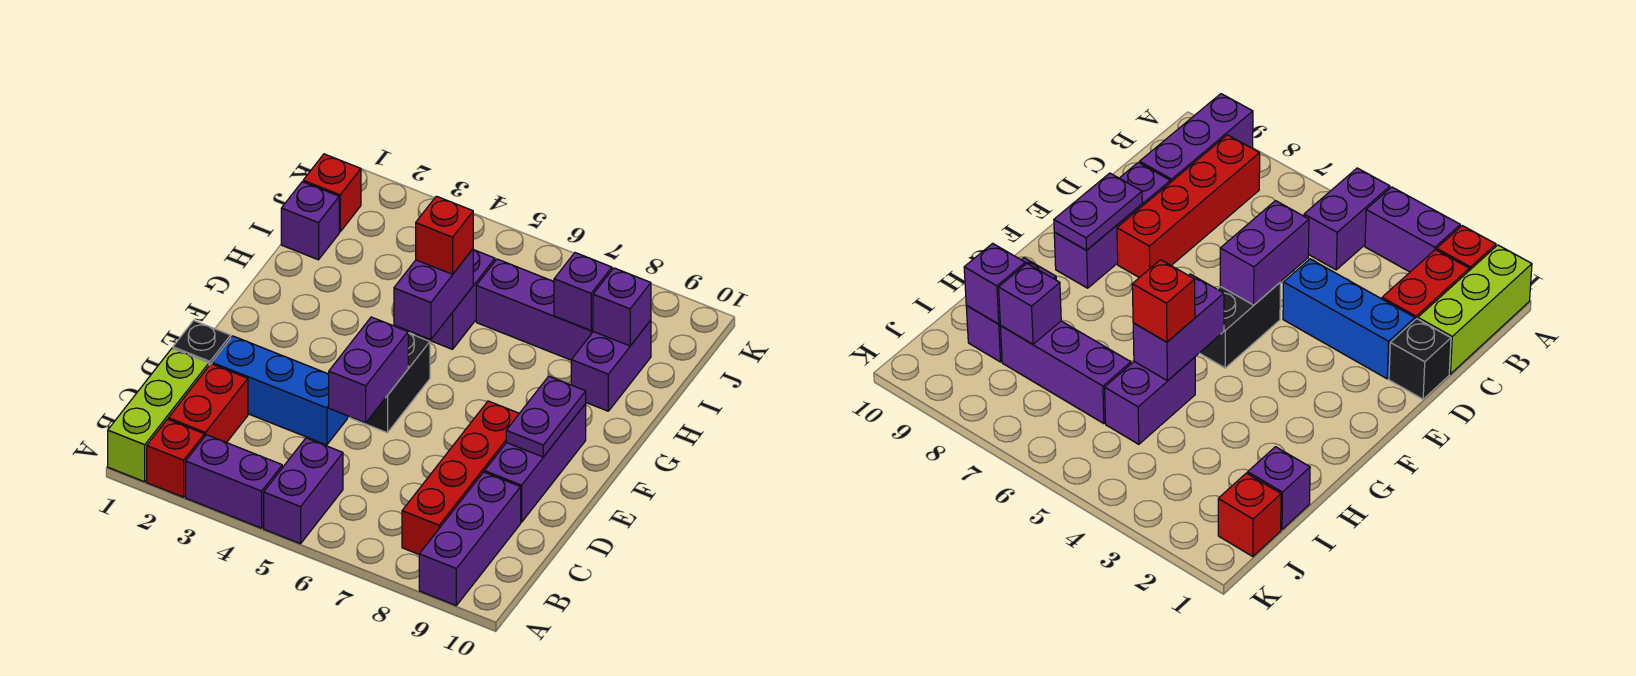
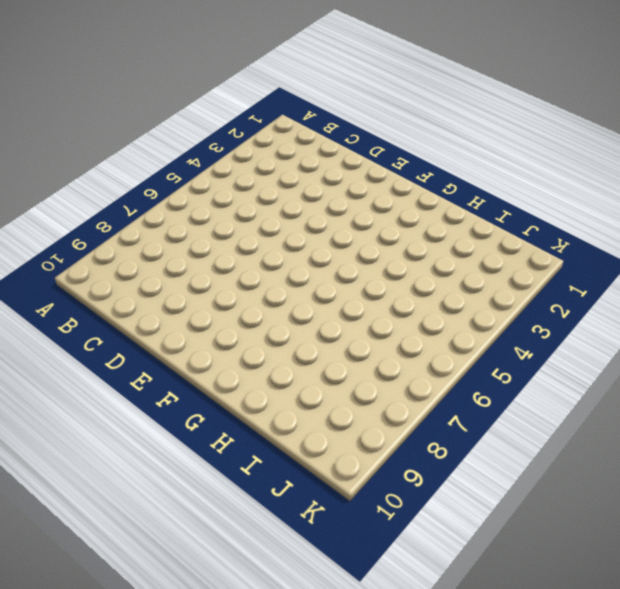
none -> lime 1x3 brick [108,348,209,482]
none -> red 1x1 brick [147,419,204,497]
none -> purple 1x2 brick [186,435,282,528]

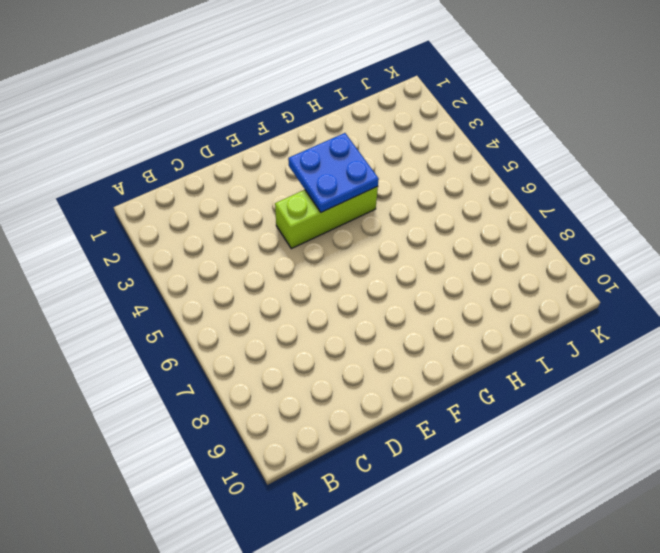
lime 1x3 brick [275,186,378,249] -> lime 1x3 brick moved to [108,348,209,482]
blue 2x2 plate [288,133,379,212] -> none
none -> red 1x1 brick [147,419,204,497]
none -> purple 1x2 brick [186,435,282,528]
none -> purple 1x2 brick [264,438,343,544]

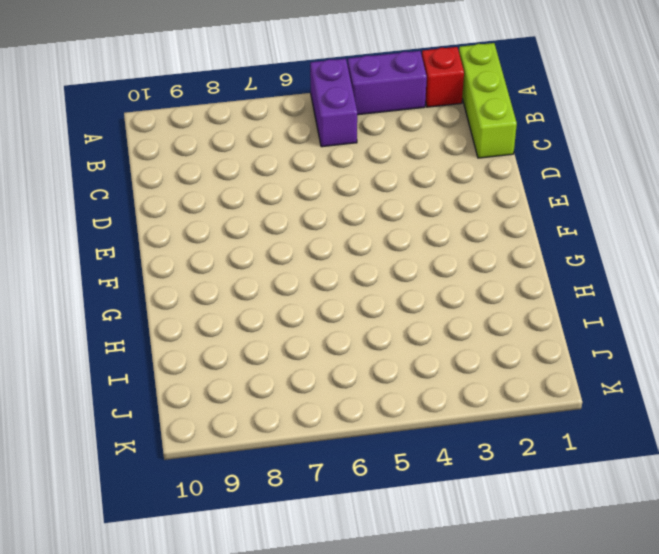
none -> purple 1x3 brick [419,472,521,605]
none -> red 1x2 brick [168,364,248,443]
none -> red 1x4 brick [402,401,519,554]

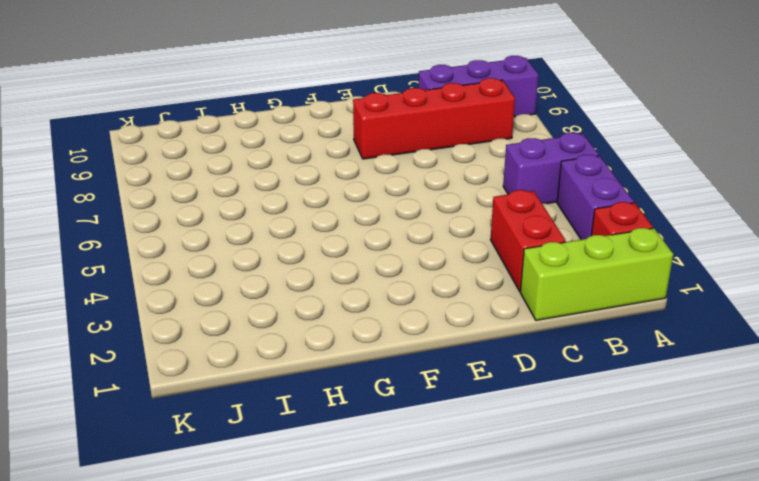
red 1x2 brick [491,190,566,291] -> red 1x2 brick turned to [168,364,248,443]
none -> black 1x1 brick [173,321,231,365]
none -> blue 1x3 brick [212,336,348,445]
none -> purple 1x3 brick [485,404,586,522]

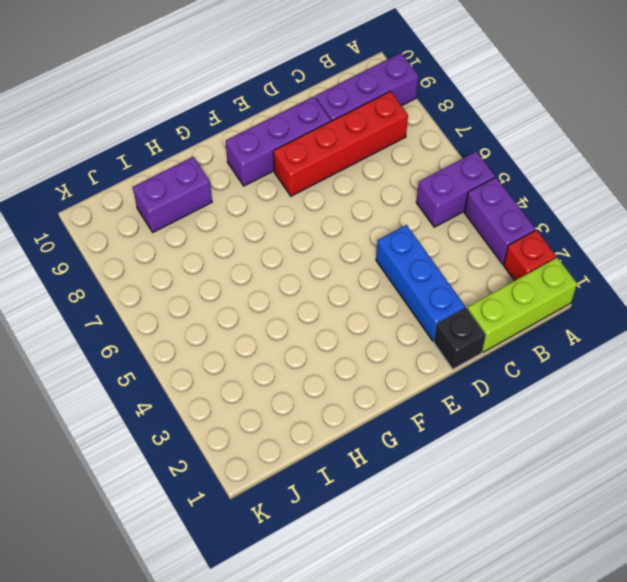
none -> red 1x2 brick [168,364,248,443]
none -> black 1x2 brick [350,333,430,433]
none -> purple 1x2 brick [416,250,495,349]

